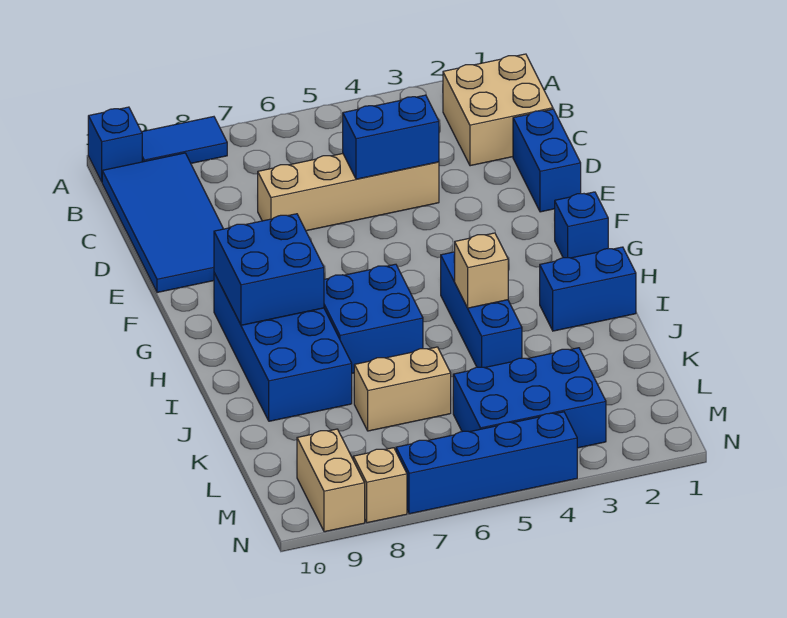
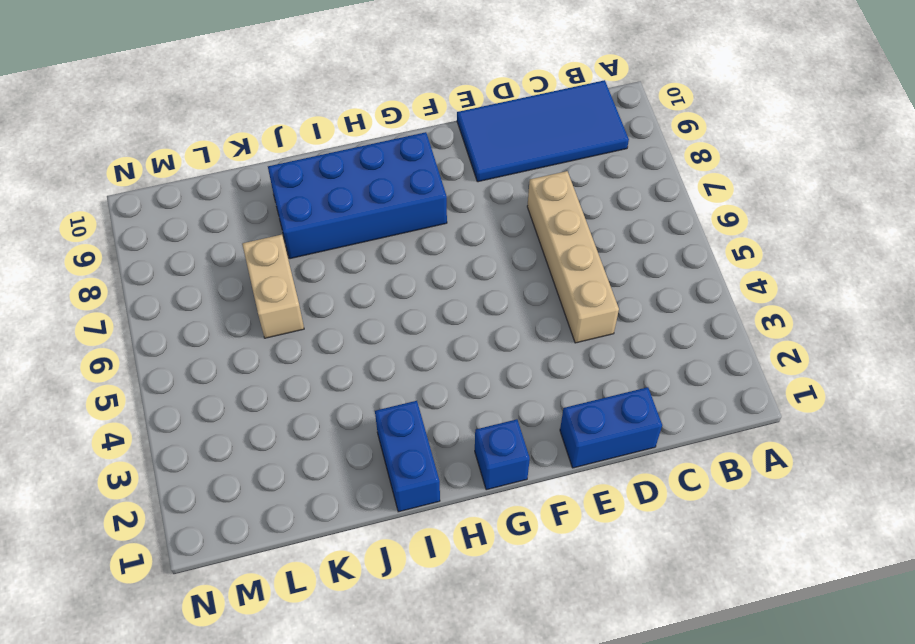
none -> blue 1x2 tile [142,117,227,163]
none -> blue 1x1 brick [88,107,142,182]
none -> tan 2x2 brick [443,54,553,166]

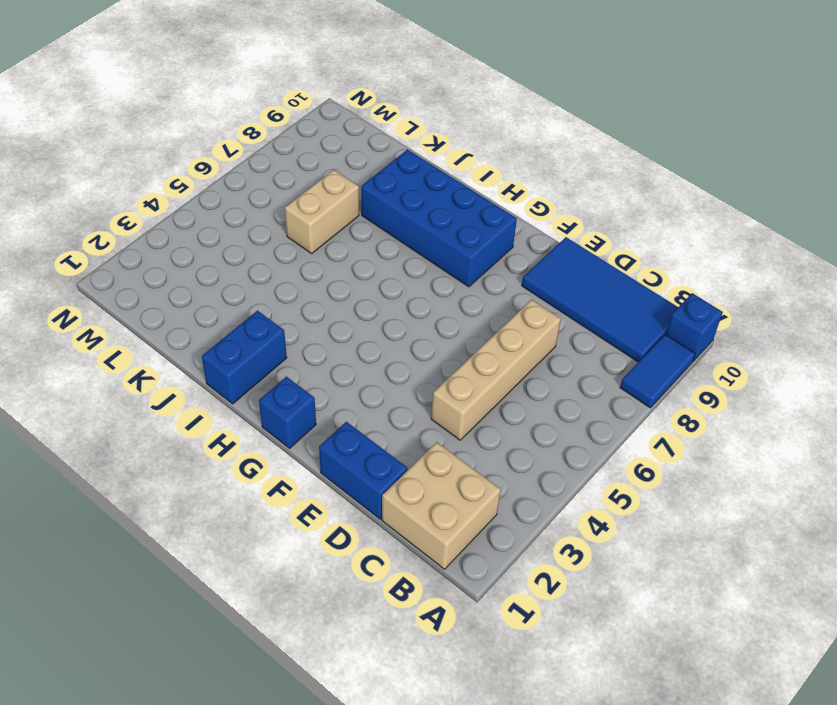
none -> blue 1x3 brick [441,252,522,368]
none -> blue 2x2 brick [324,264,423,373]
none -> blue 2x3 brick [453,348,606,448]

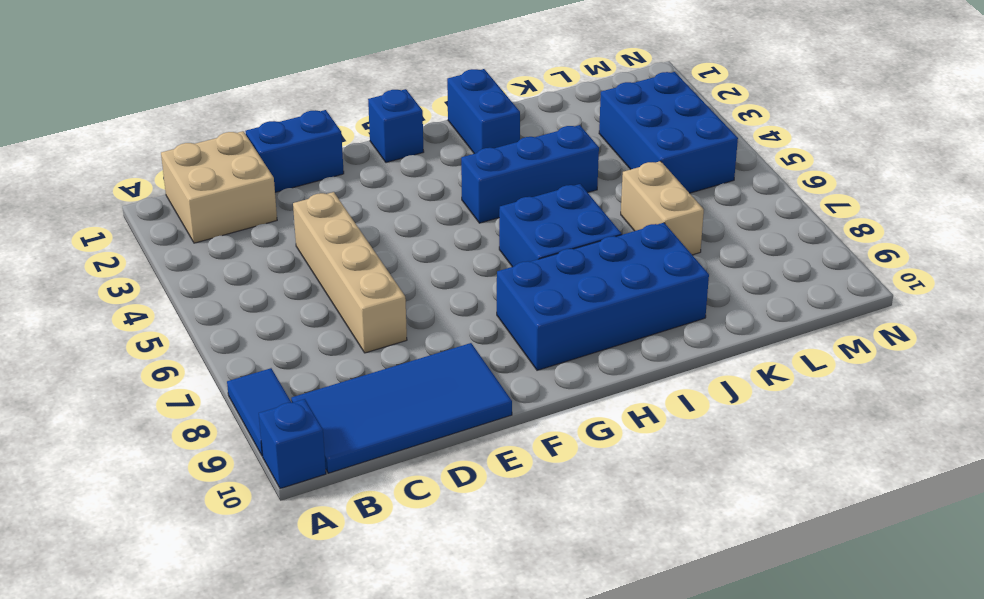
none -> tan 1x2 brick [297,429,365,532]
none -> blue 1x4 brick [396,412,577,514]
none -> tan 1x1 brick [353,448,407,523]

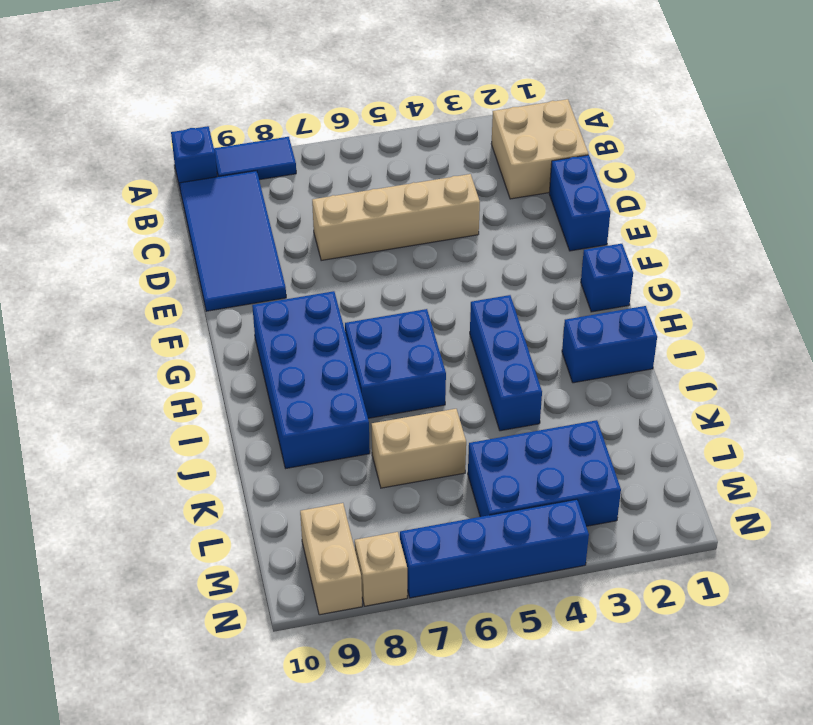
none -> blue 1x2 brick [343,95,439,179]
none -> blue 2x2 brick [214,214,324,325]
none -> tan 1x1 brick [454,233,508,308]

